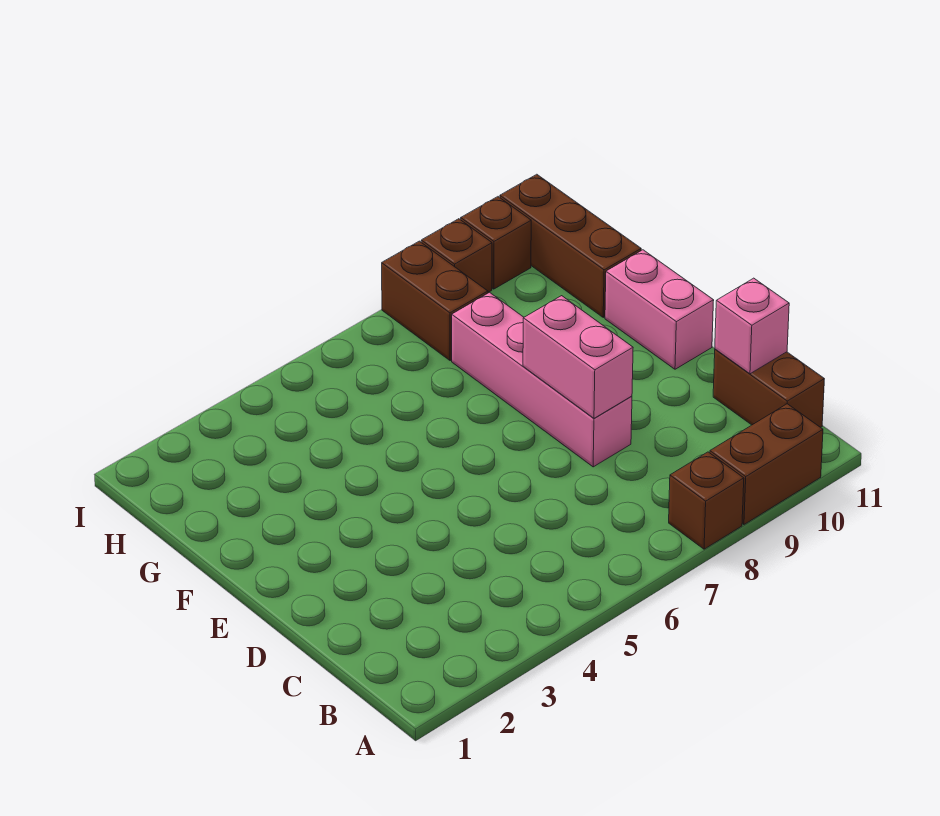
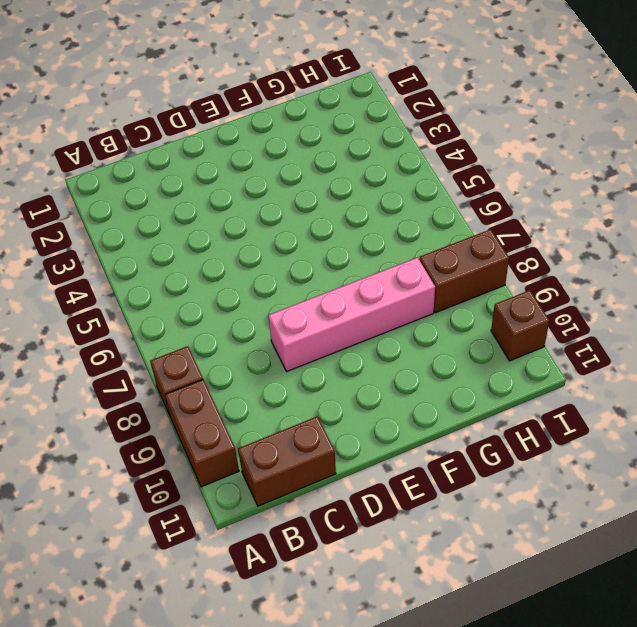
none -> pink 1x2 brick [605,250,714,369]
none -> brown 1x3 brick [500,174,641,317]

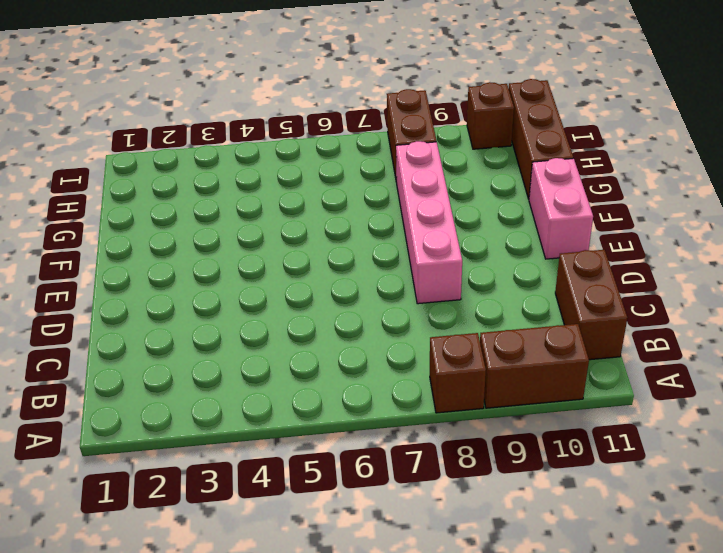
none -> brown 1x1 brick [421,219,492,292]
none -> pink 1x1 brick [715,278,789,374]

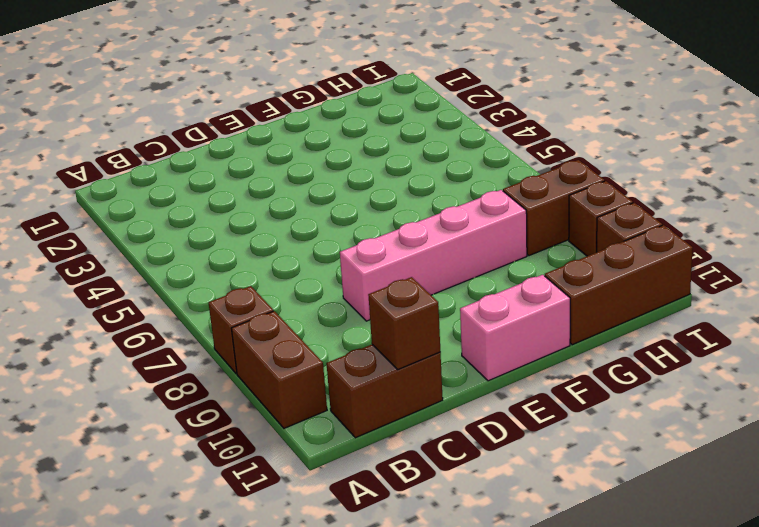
brown 1x1 brick [368,277,440,369] -> pink 1x1 brick [715,278,789,374]
none -> pink 1x2 brick [523,296,633,418]

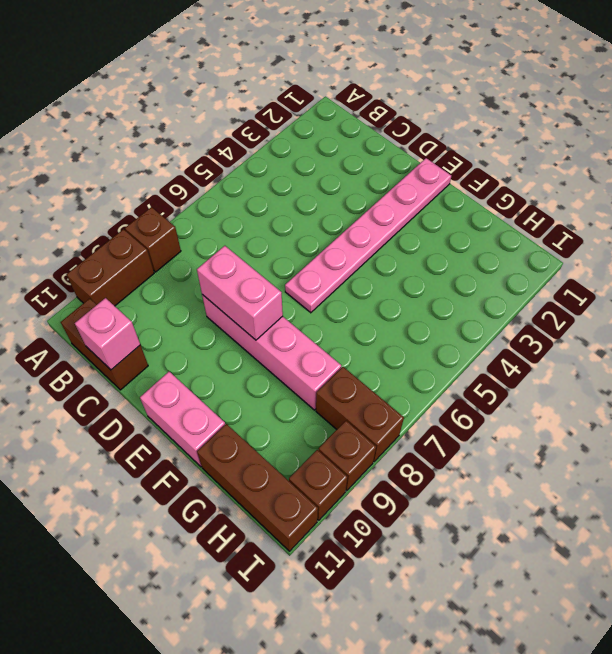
pink 1x6 plate [285,158,451,313] -> none

